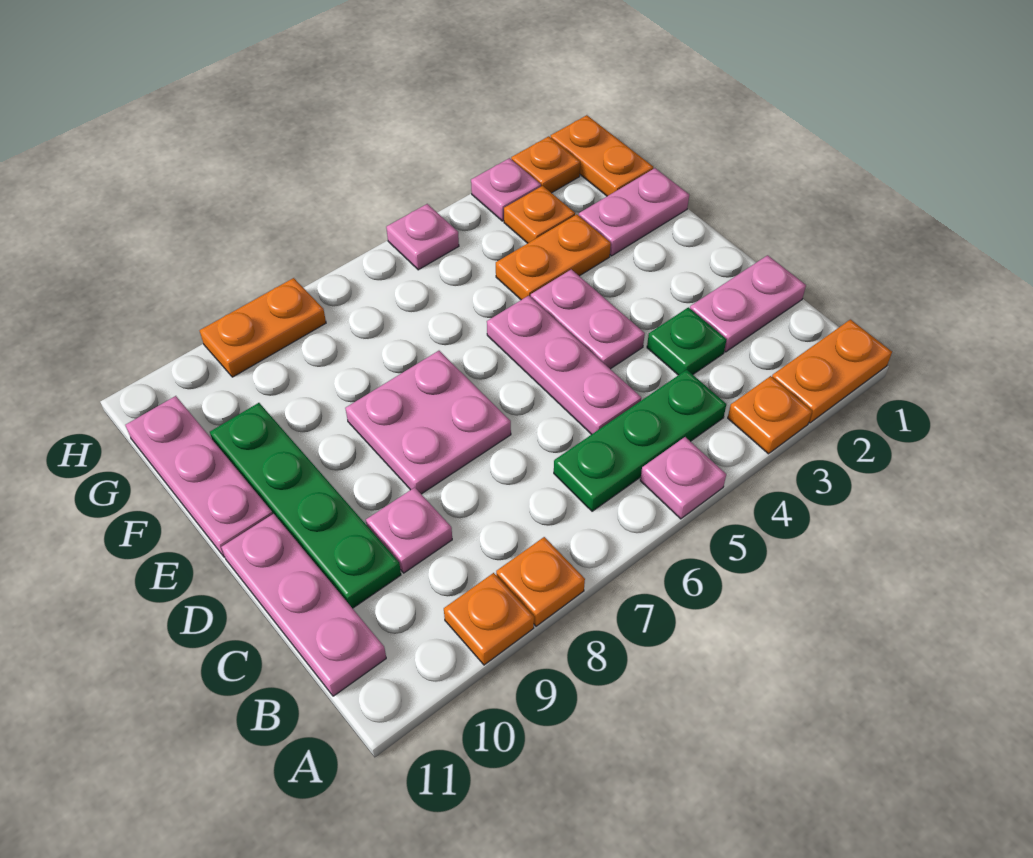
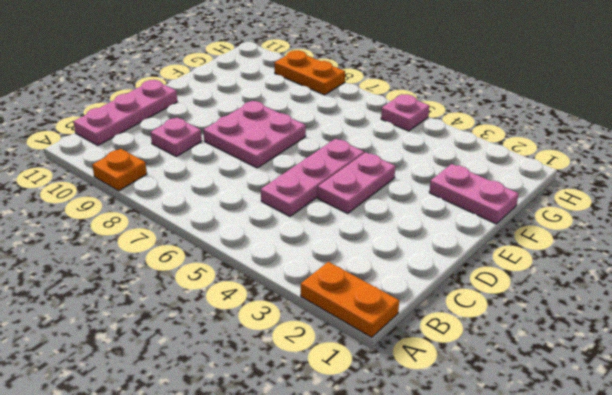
none -> orange 1x1 plate [728,376,812,454]
none -> pink 1x1 plate [640,437,726,519]
none -> orange 1x1 plate [496,537,585,626]

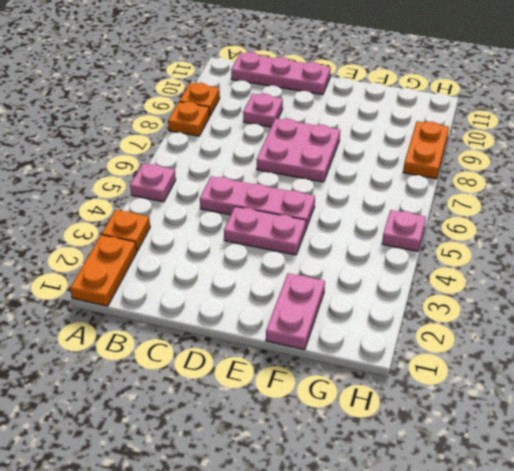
none -> green 1x3 plate [554,370,726,511]
none -> pink 1x2 plate [690,255,806,352]
none -> green 1x1 plate [647,307,727,375]

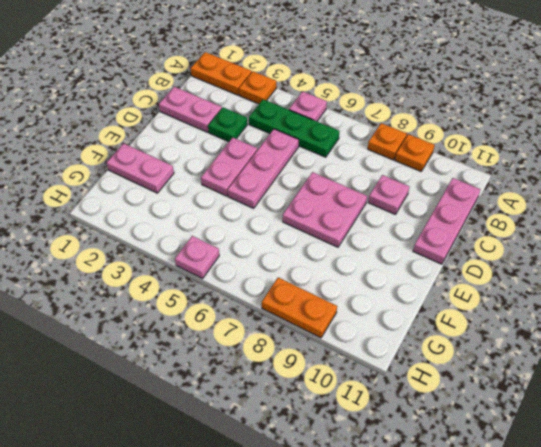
none -> green 1x4 plate [210,403,401,608]
none -> pink 1x3 plate [126,396,273,557]
none -> orange 1x2 plate [496,214,611,300]

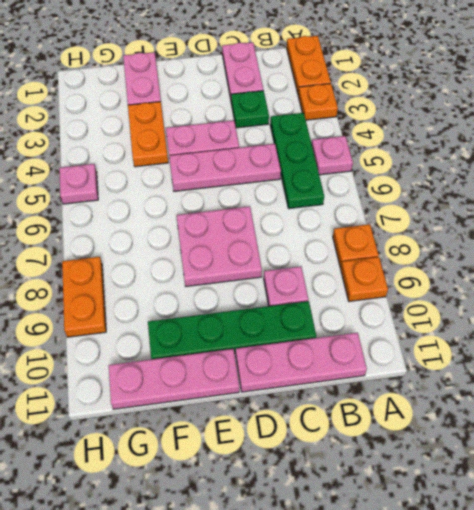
none -> orange 1x2 plate [551,115,653,196]
none -> orange 1x1 plate [504,186,575,243]
none -> orange 1x1 plate [511,136,580,193]

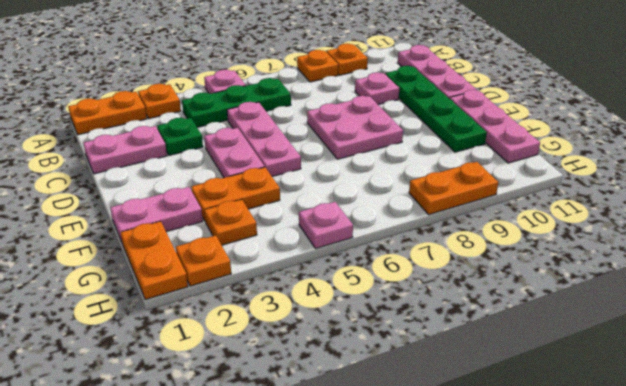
none -> pink 1x1 plate [471,158,541,221]

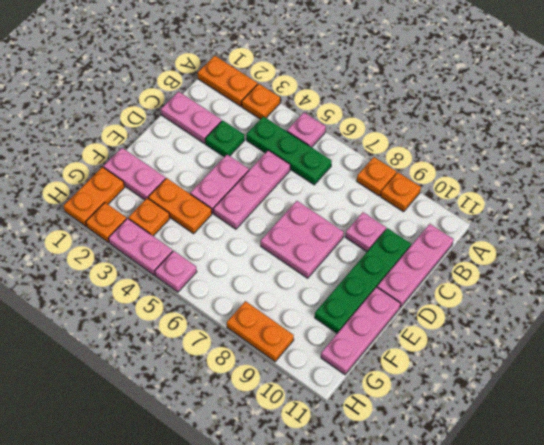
pink 1x2 plate [109,218,173,275] -> pink 1x1 plate [471,158,541,221]

